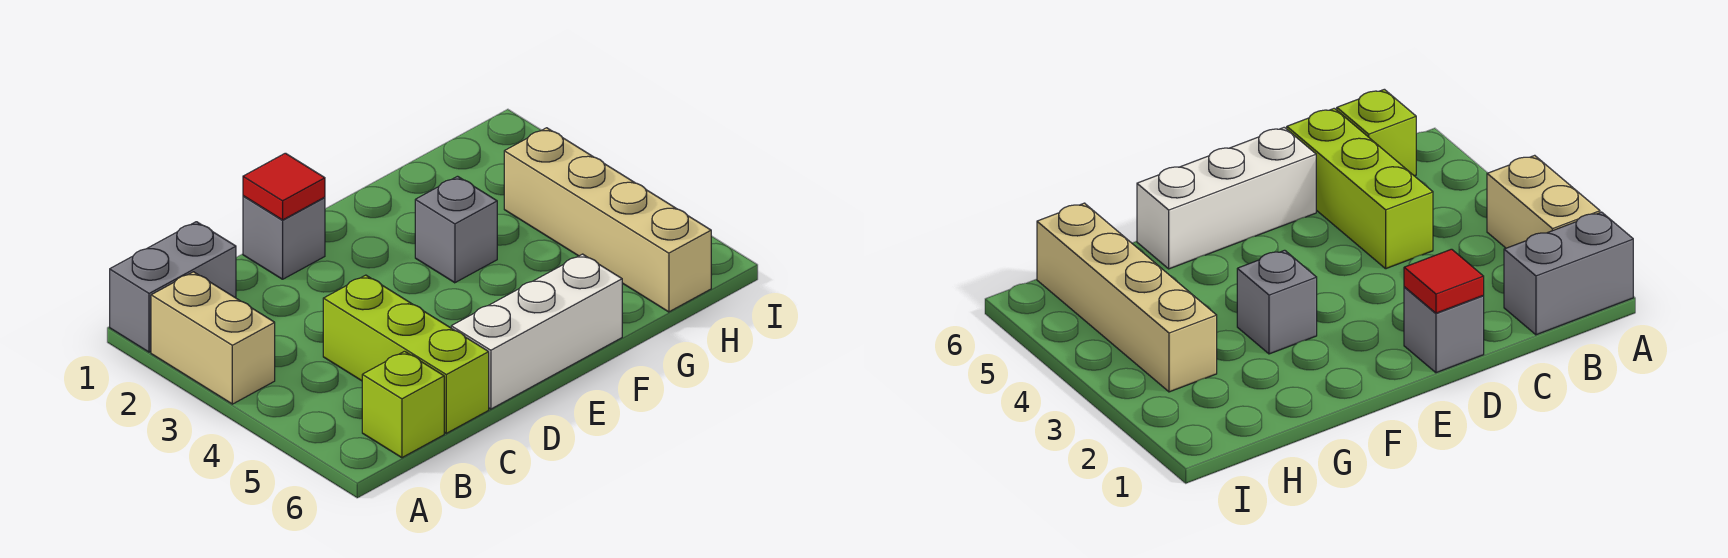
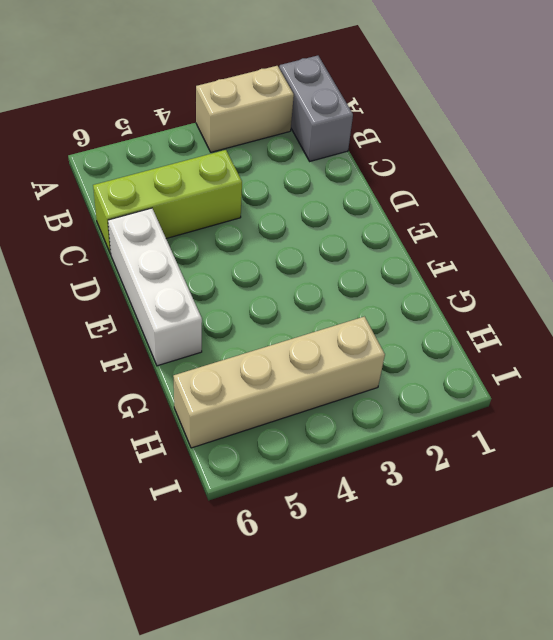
none -> lime 1x1 brick [362,351,444,458]
none -> grey 1x1 brick [243,196,325,279]

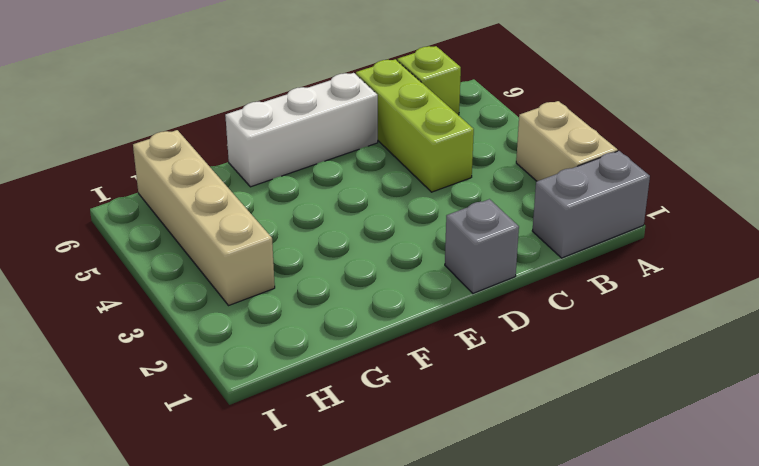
none -> grey 1x1 brick [415,176,497,283]
none -> red 1x1 tile [243,153,325,220]

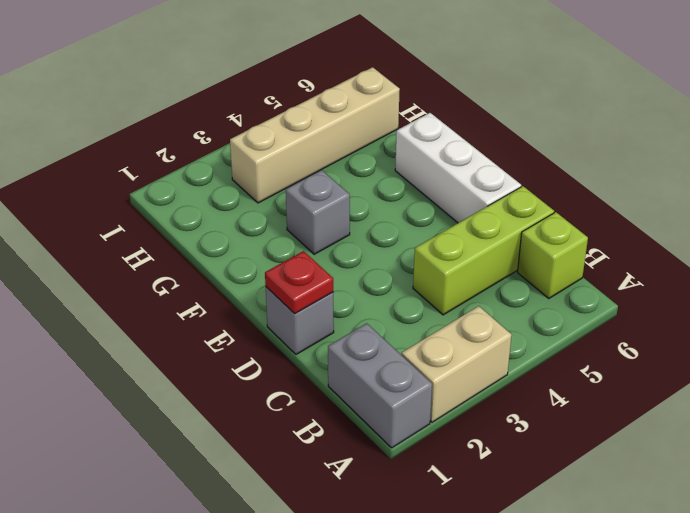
red 1x1 plate [265,251,333,313] -> red 1x1 tile [243,153,325,220]

